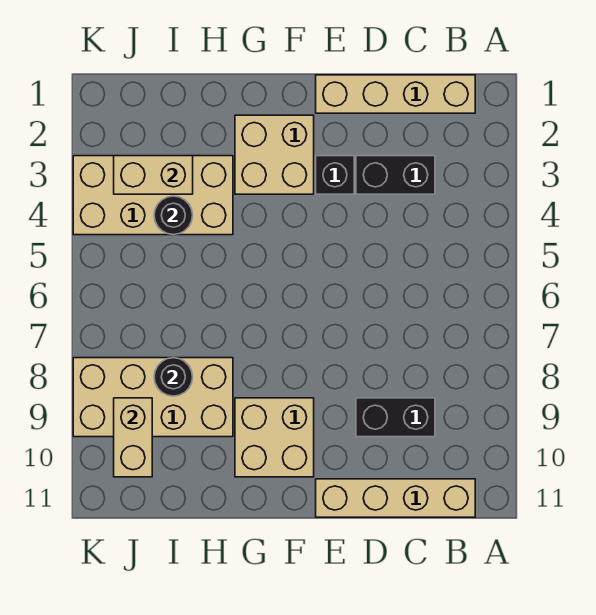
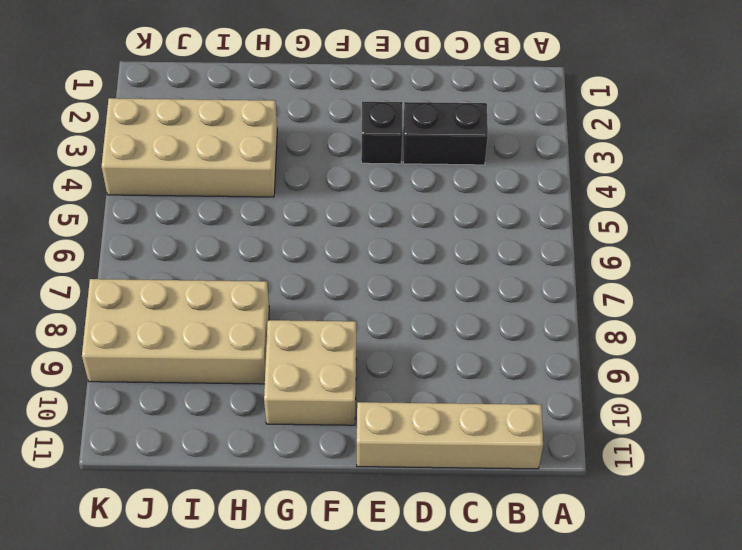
none -> tan 1x4 brick [316,75,475,113]
none -> black 1x2 brick [356,398,435,437]
none -> tan 2x2 brick [235,115,314,194]

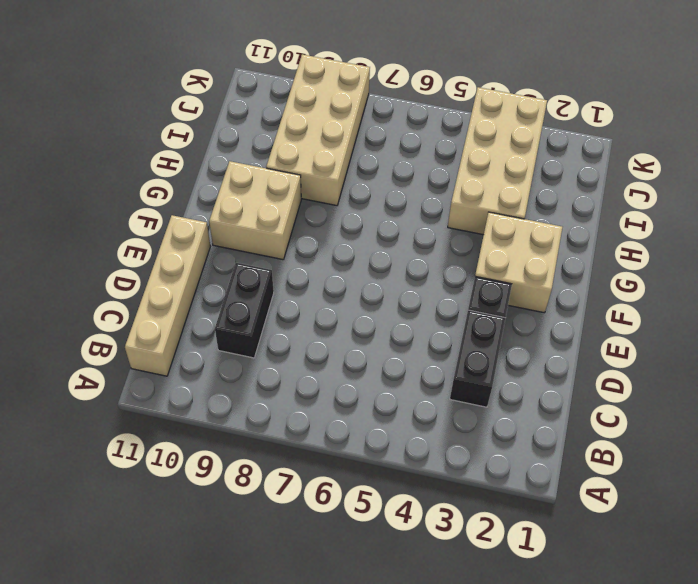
none -> tan 1x4 brick [316,75,475,113]
none -> tan 1x2 brick [114,156,193,194]
none -> black 1x1 round brick [154,196,193,235]

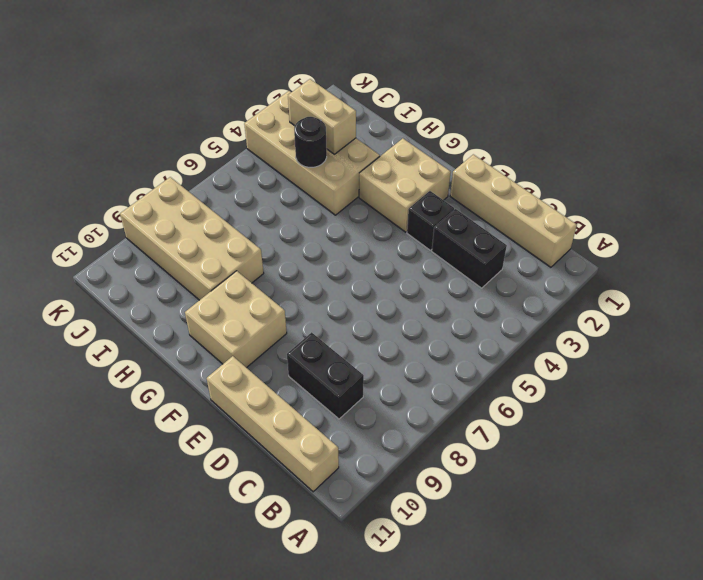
none -> black 1x1 round brick [154,358,193,396]
none -> tan 1x2 brick [114,398,152,477]

